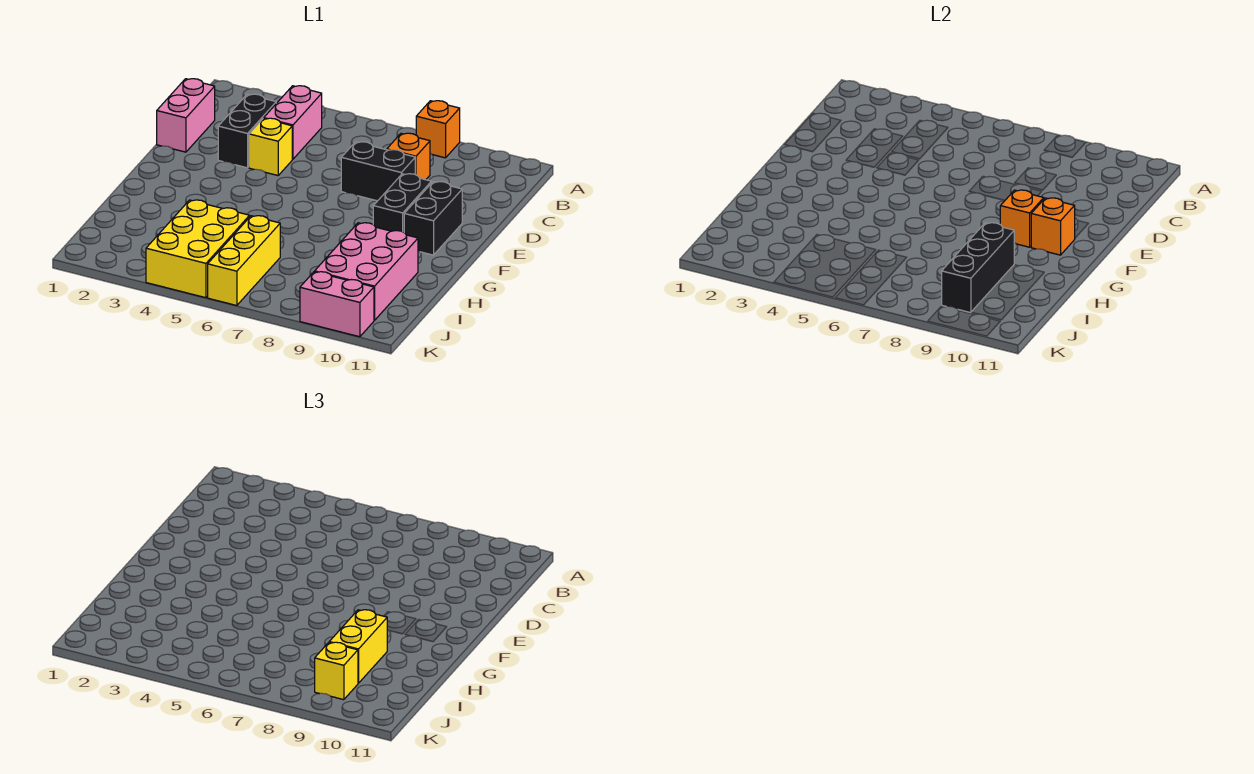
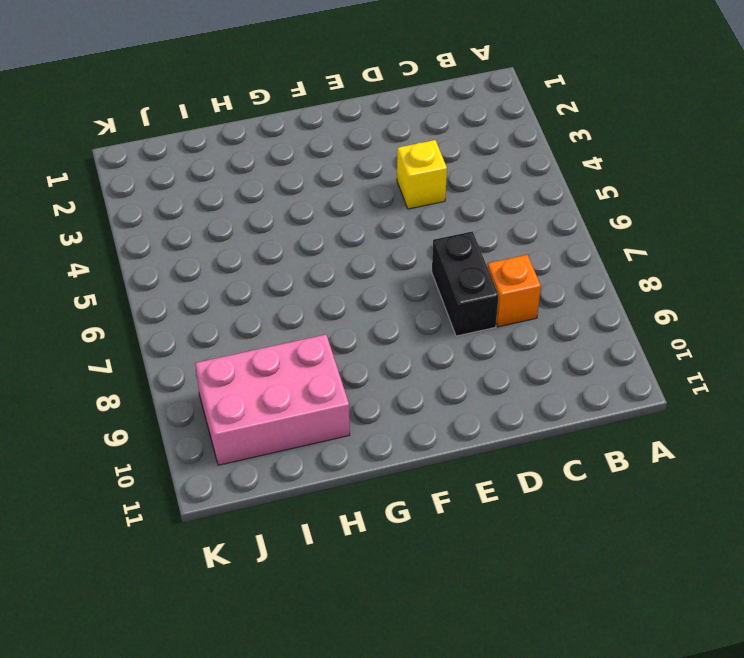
none -> orange 1x1 brick [416,101,460,158]
none -> pink 1x2 brick [264,86,322,159]
none -> pink 1x2 brick [157,79,215,152]

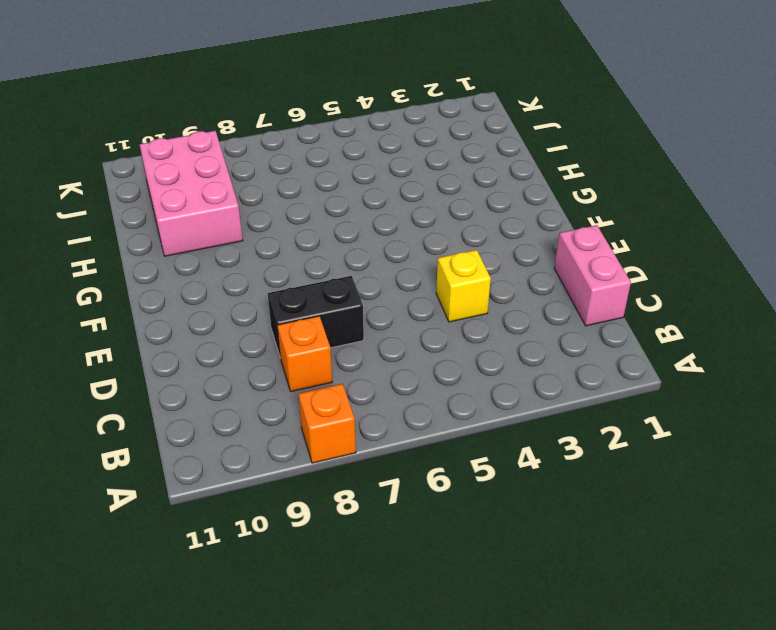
none -> pink 1x2 brick [264,86,322,159]
none -> black 1x2 brick [218,94,276,168]
none -> black 1x2 brick [373,174,431,232]

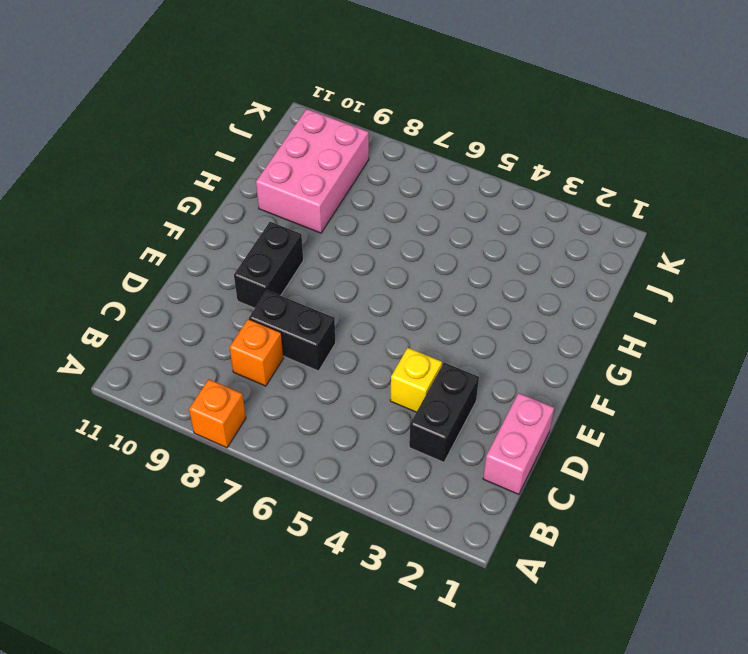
none -> pink 1x2 brick [264,86,322,159]
none -> black 1x2 brick [404,182,462,255]
none -> yellow 2x3 brick [146,200,250,298]

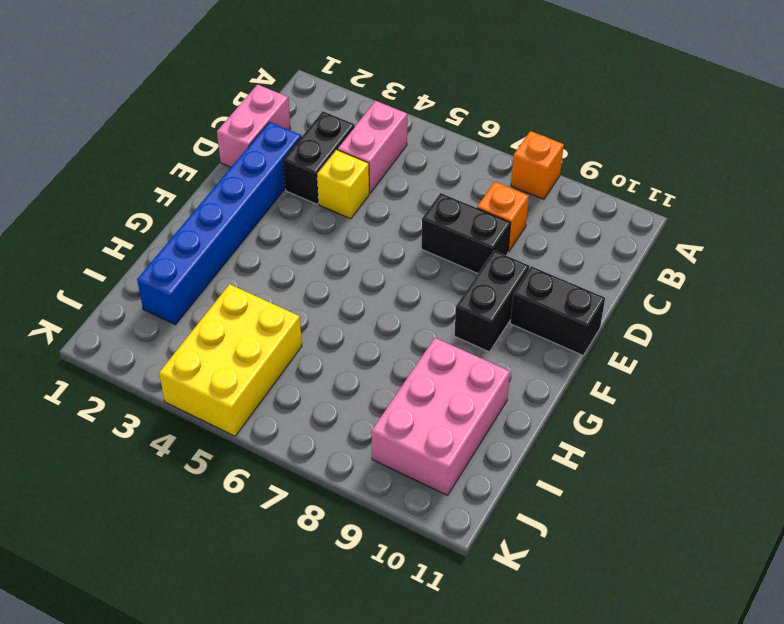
blue 1x6 brick [137,122,301,325] -> none
black 1x2 brick [510,266,605,355] -> black 1x2 brick turned to [404,182,462,255]
none -> yellow 1x3 brick [208,216,280,306]
none -> pink 1x2 brick [300,272,374,337]
none -> orange 1x1 brick [1000,190,1044,247]

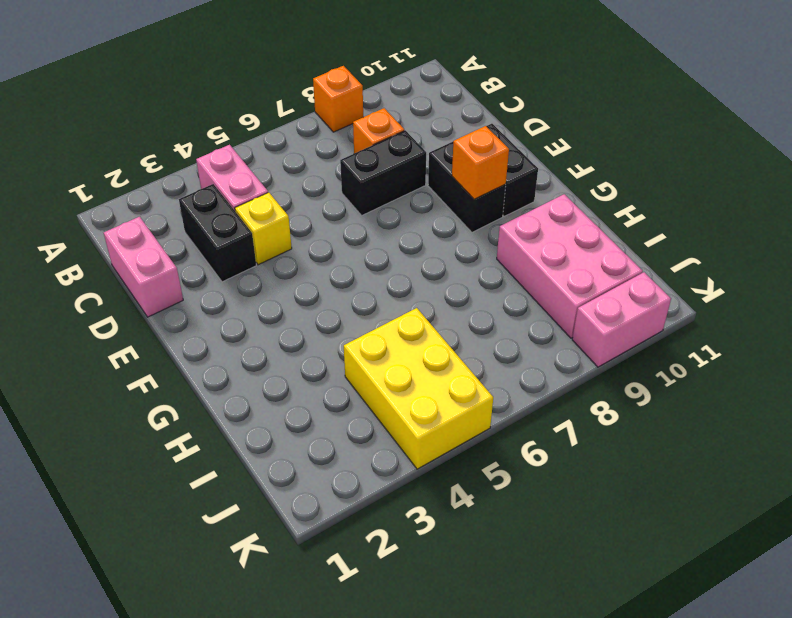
none -> yellow 1x3 brick [208,216,280,306]
none -> orange 1x1 brick [1031,198,1075,255]
none -> black 1x3 brick [942,223,1014,313]

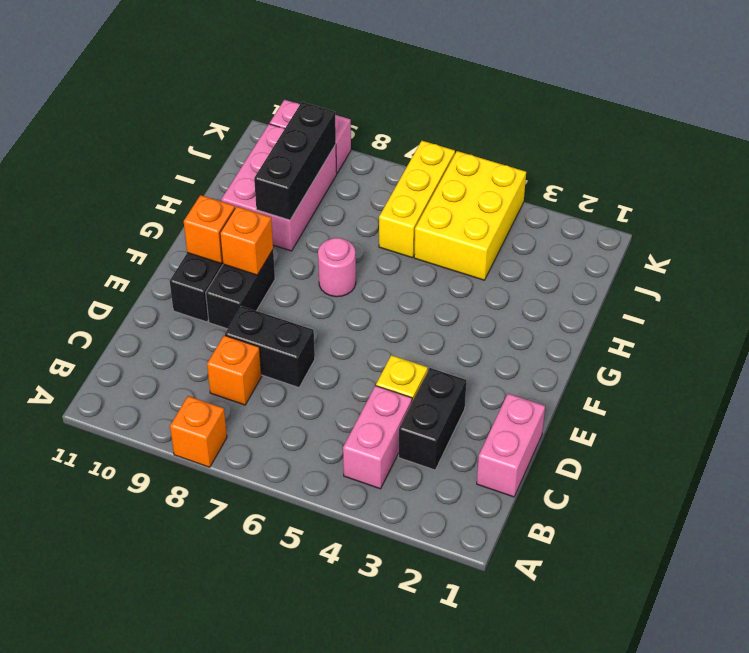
pink 1x1 round brick [318,238,356,297] -> none
none -> yellow 1x2 brick [329,610,387,683]
none -> yellow 1x1 brick [315,642,358,700]

